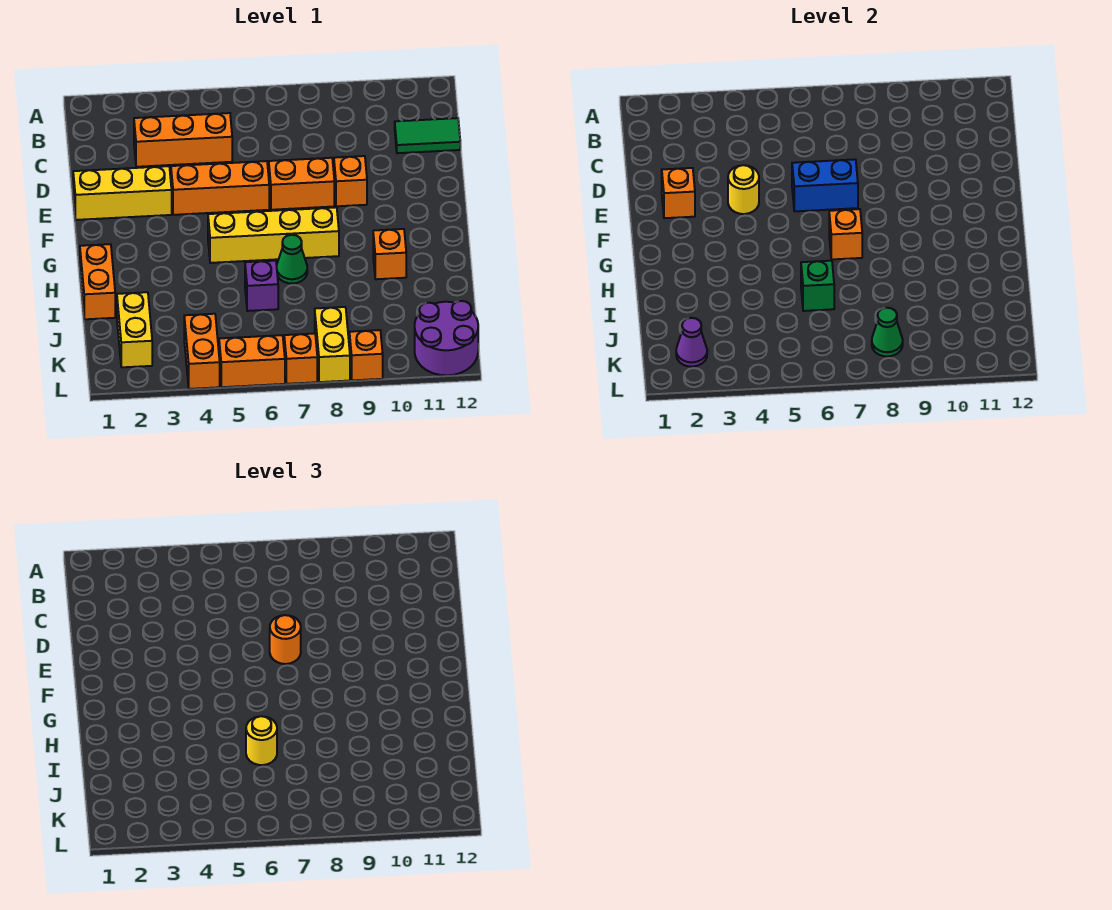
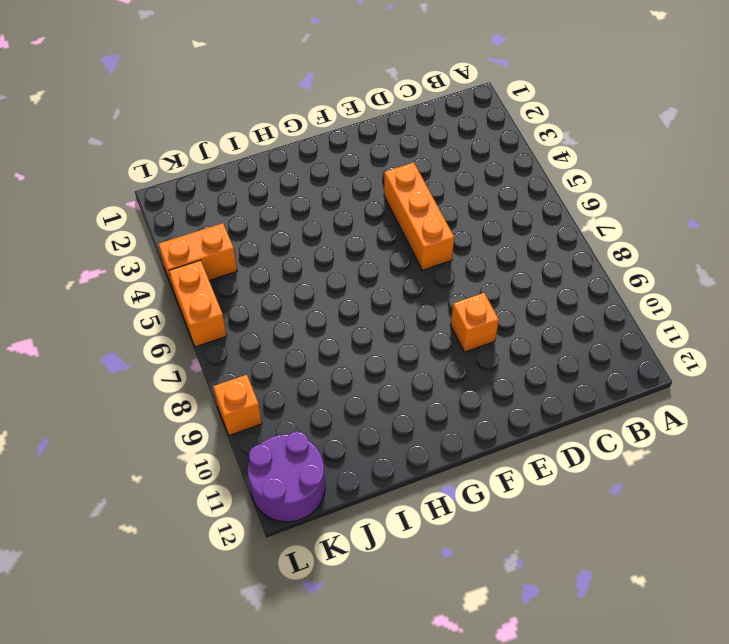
none -> orange 1x3 brick [134,113,232,167]
none -> green 1x2 tile [395,118,460,153]
none -> yellow 1x3 brick [73,166,172,220]

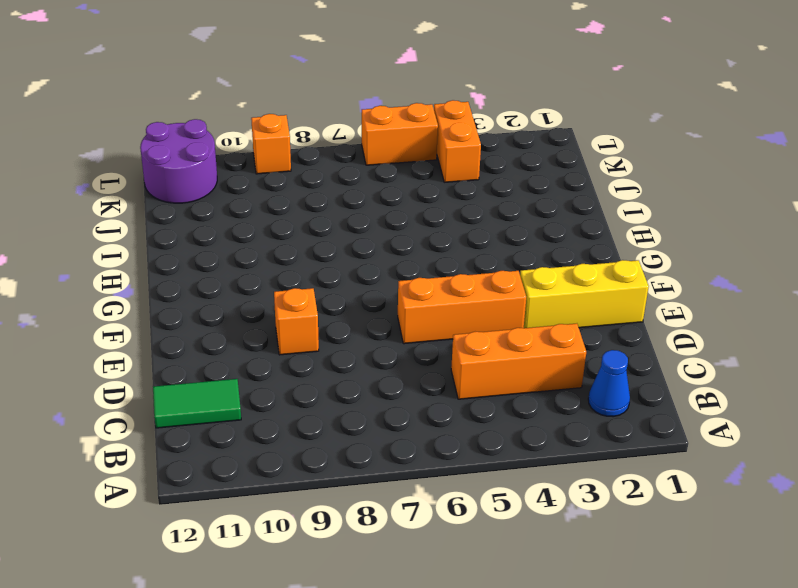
blue 1x1 cone [588,350,630,417] -> none
none -> orange 1x2 brick [269,158,334,210]
none -> yellow 1x4 brick [208,207,339,263]
none -> orange 1x2 brick [80,244,115,319]

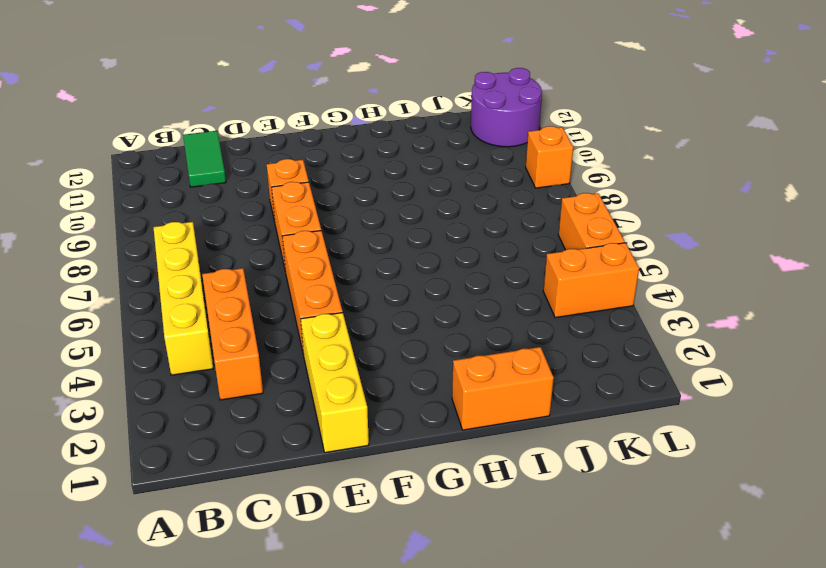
yellow 1x4 brick [153,222,214,375] -> yellow 1x4 brick moved to [208,207,339,263]
none -> green 1x1 cone [277,235,307,284]
none -> orange 1x1 brick [373,229,406,279]
none -> purple 1x1 brick [245,261,278,311]

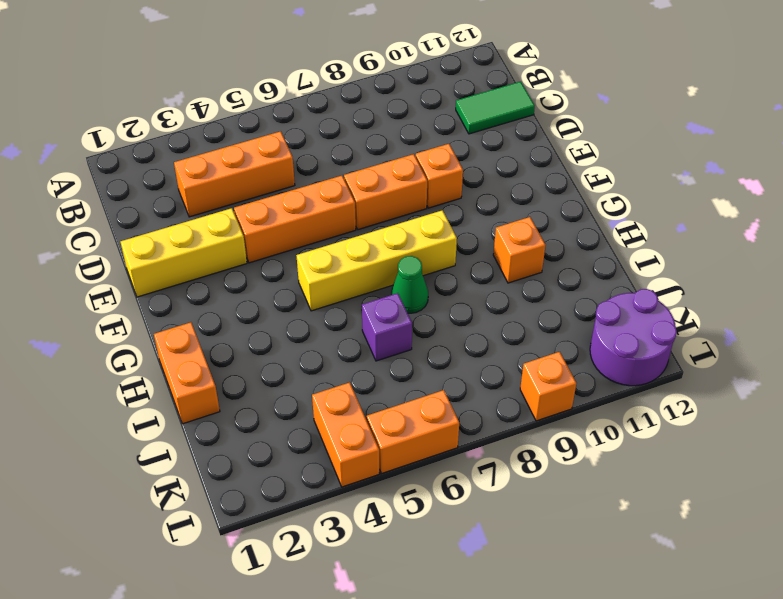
none -> yellow 1x2 brick [117,292,152,367]
none -> yellow 1x2 brick [315,307,350,382]
none -> orange 1x1 brick [284,334,317,384]

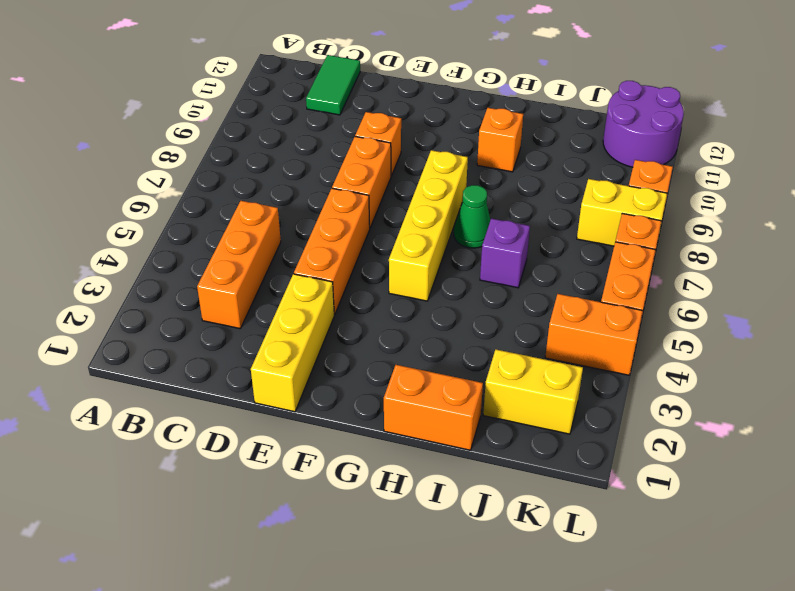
none -> orange 1x1 brick [662,168,695,218]
none -> yellow 1x1 round brick [728,165,759,214]
none -> blue 1x2 brick [792,159,858,211]

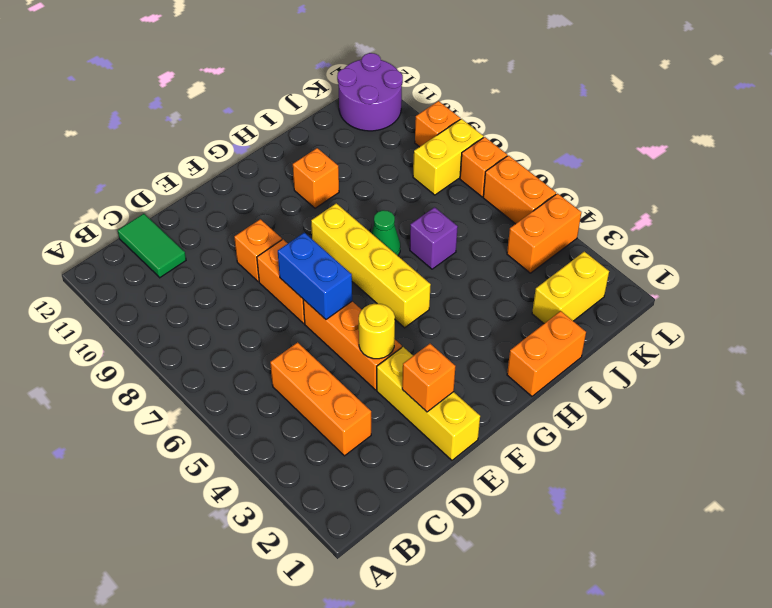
none -> orange 1x1 brick [829,209,862,259]
none -> green 1x1 brick [801,261,834,311]
none -> purple 1x1 cone [676,318,707,367]

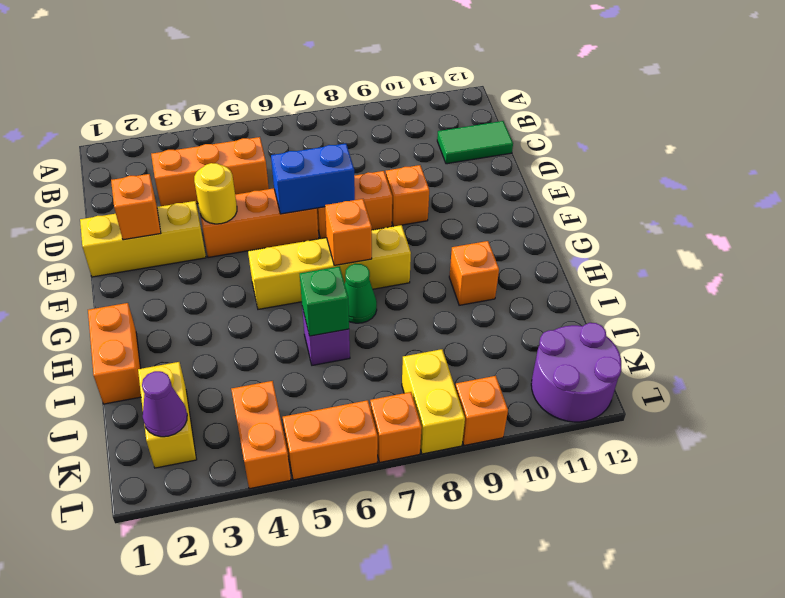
none -> green 1x1 cone [872,308,903,356]
none -> orange 1x1 round brick [270,615,301,664]
none -> yellow 1x1 round brick [246,716,277,765]

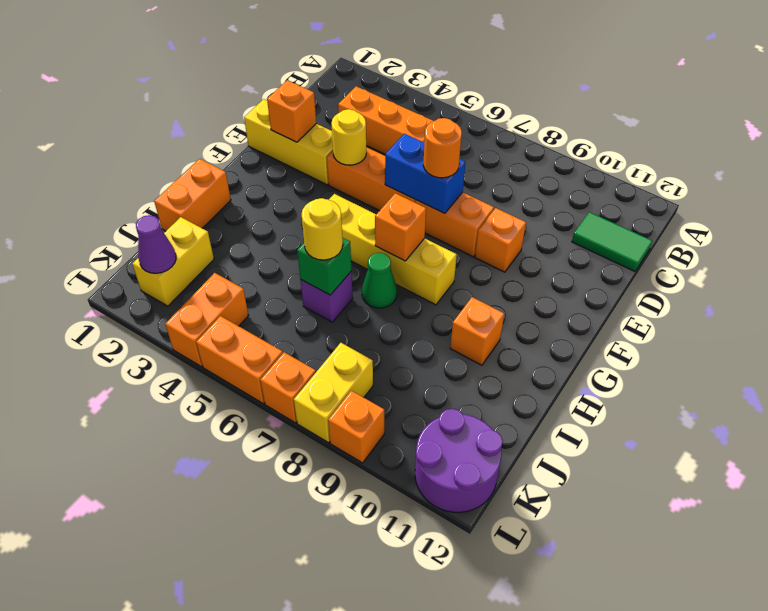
none -> green 1x1 cone [872,308,903,356]

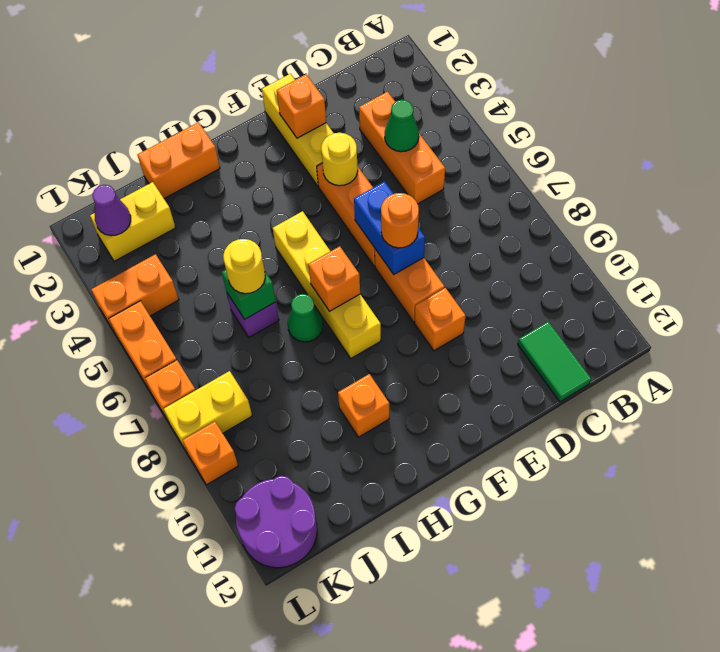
green 1x1 cone [385,100,419,152] -> green 1x1 cone moved to [872,308,903,356]

